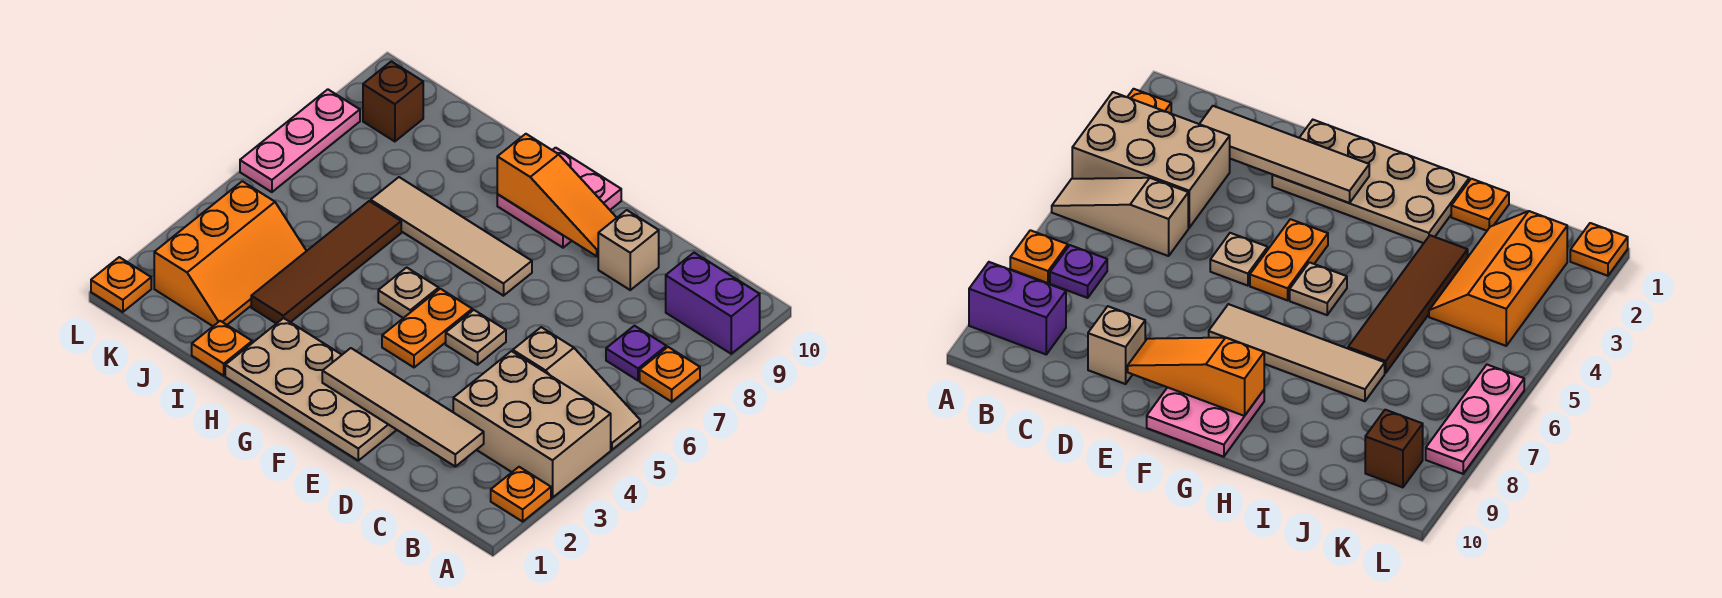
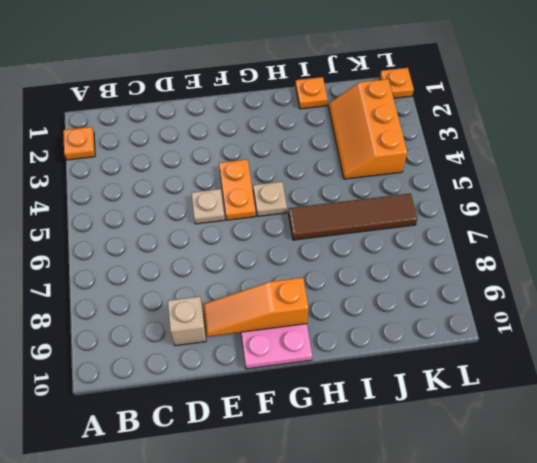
brown 1x4 tile [288,193,417,240] -> brown 1x4 tile turned to [251,201,401,324]
none -> tan 2x3 brick [453,351,611,498]
none -> tan 1x3 slope [513,327,640,450]
none -> orange 1x1 plate [640,347,700,402]

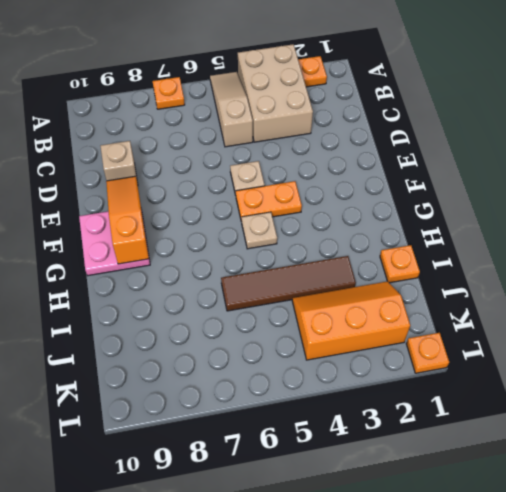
none -> purple 1x2 brick [666,253,760,354]
none -> purple 1x1 plate [606,326,666,380]
none -> tan 2x4 plate [225,318,396,461]

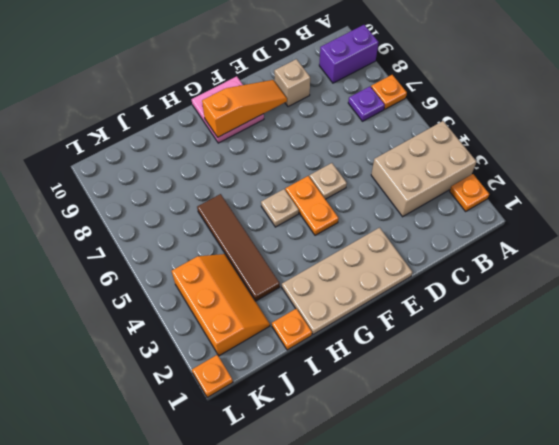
none -> tan 1x3 slope [513,327,640,450]
none -> tan 1x4 tile [371,177,532,296]
none -> brown 1x1 brick [363,61,423,141]

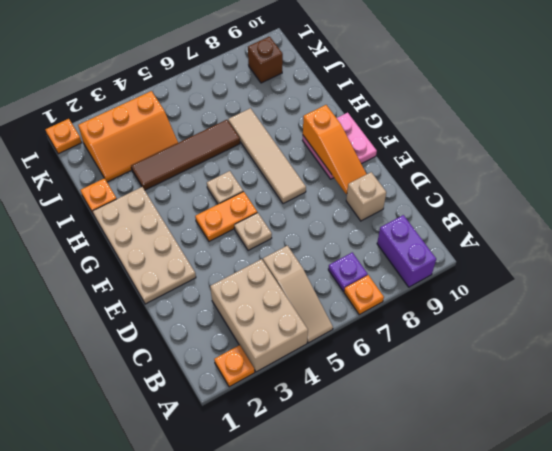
none -> pink 1x3 plate [240,89,360,192]
none -> tan 1x4 tile [322,348,484,466]

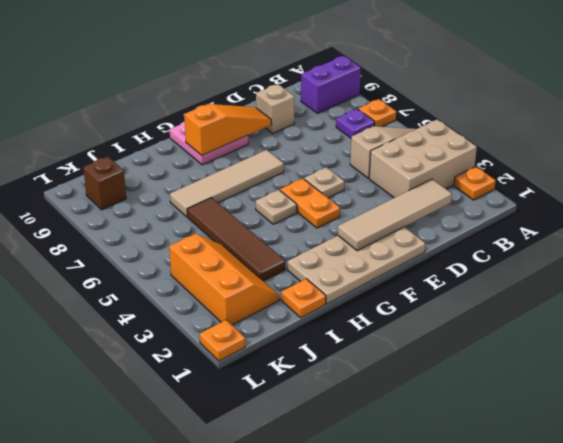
none -> pink 1x3 plate [240,89,360,192]

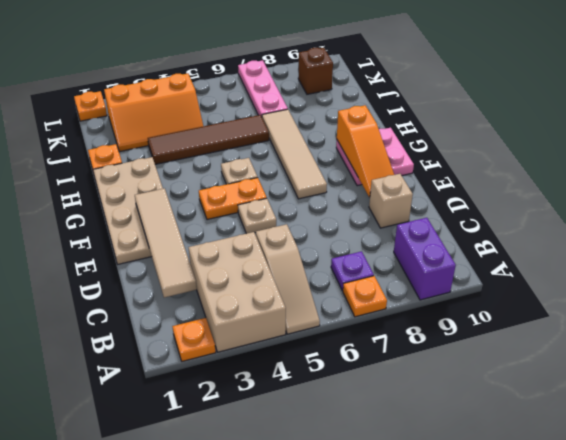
pink 1x3 plate [238,60,288,116] -> pink 1x3 plate turned to [240,89,360,192]

